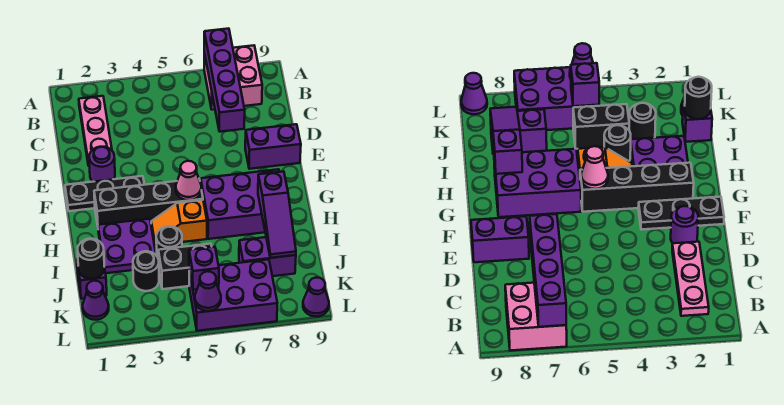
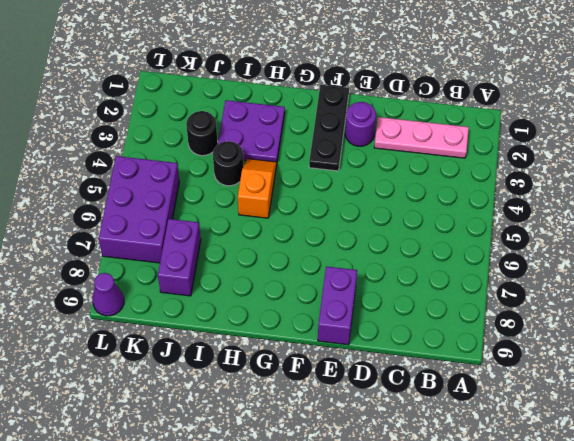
none -> pink 2x2 brick [204,45,262,110]
none -> black 1x4 brick [94,179,203,226]
none -> purple 2x3 brick [201,169,279,239]

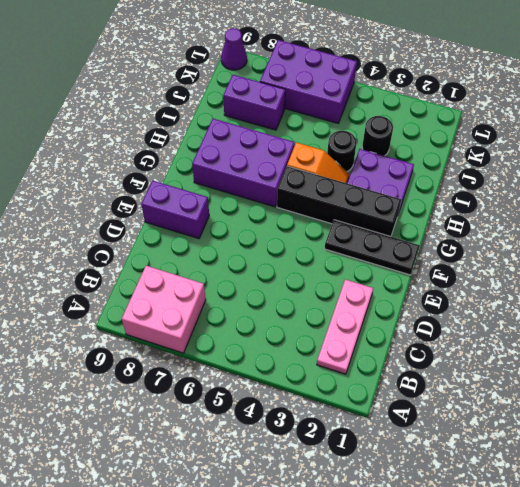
none -> purple 1x1 round brick [89,147,115,182]
none -> purple 1x1 brick [77,259,107,299]
none -> black 1x2 brick [158,244,212,289]

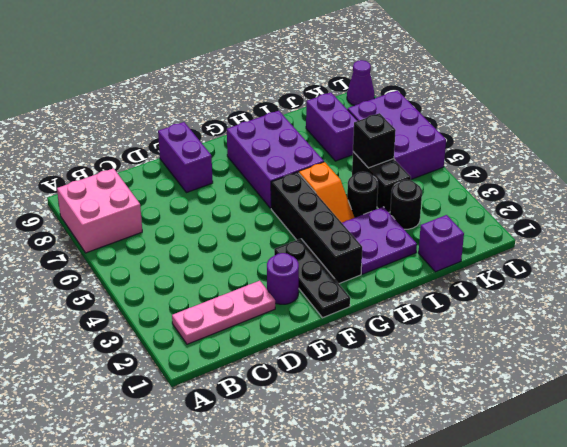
black 1x1 brick [353,113,396,168] -> none
none -> purple 1x1 cone [83,281,109,320]
none -> purple 1x4 brick [204,29,245,132]
none -> pink 1x1 cone [176,161,201,200]

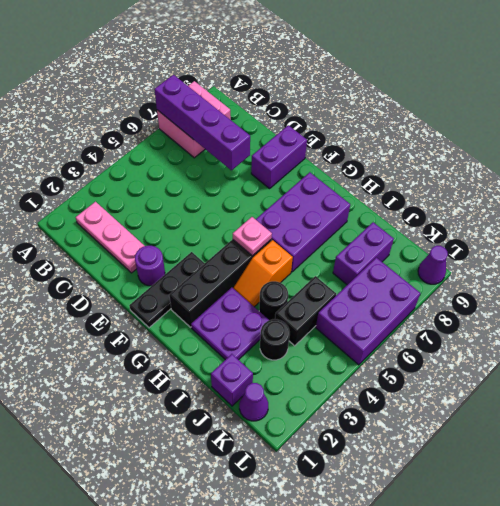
pink 1x1 plate [233,217,272,256] -> pink 1x1 cone [176,161,201,200]
none -> purple 1x3 slope [258,171,296,258]
none -> black 1x1 round brick [78,239,104,279]
none -> purple 1x1 brick [189,247,219,290]

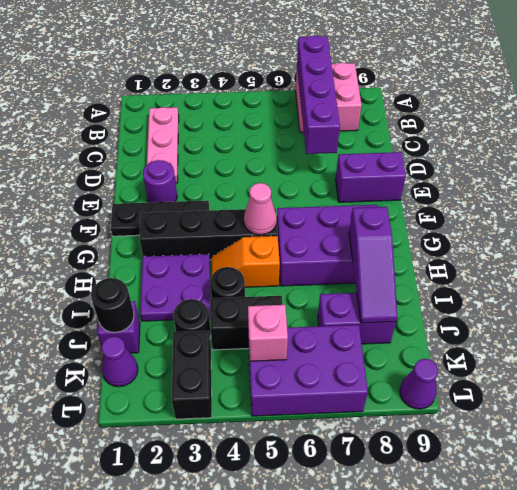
black 1x2 brick [172,331,212,419] -> none
pink 1x1 brick [248,305,288,361] -> purple 1x1 brick [189,247,219,290]
none -> purple 1x1 cone [195,271,221,311]

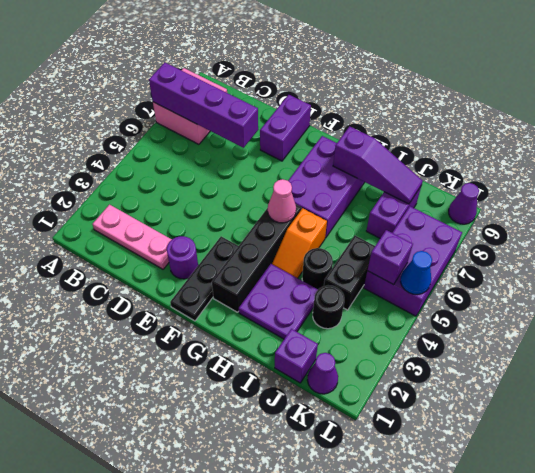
blue 1x1 cone [401,251,432,295] -> purple 1x1 cone [195,271,221,311]
none -> black 1x1 round brick [78,239,104,279]

